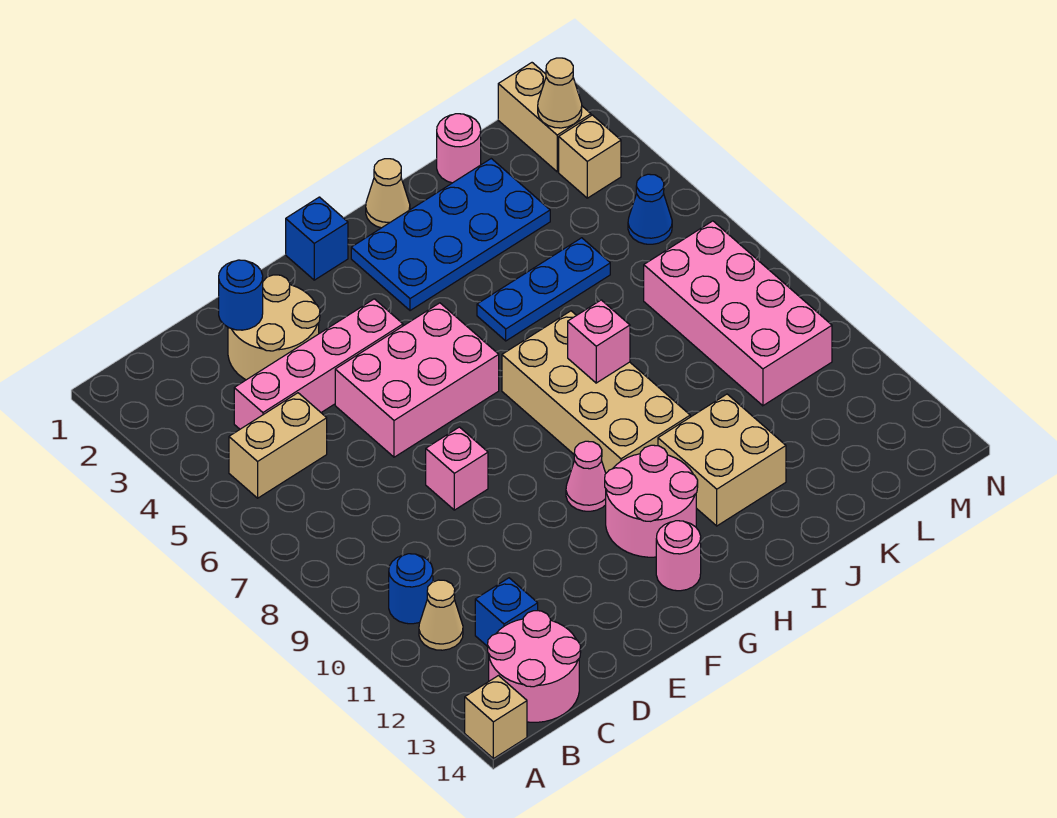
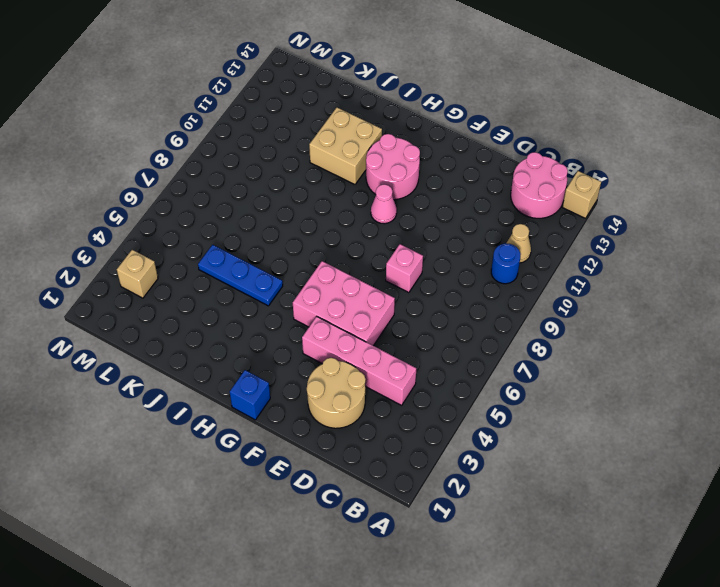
none -> tan 1x2 brick [229,393,327,498]
none -> blue 1x1 brick [475,578,538,647]
none -> pink 1x1 round brick [656,521,701,591]

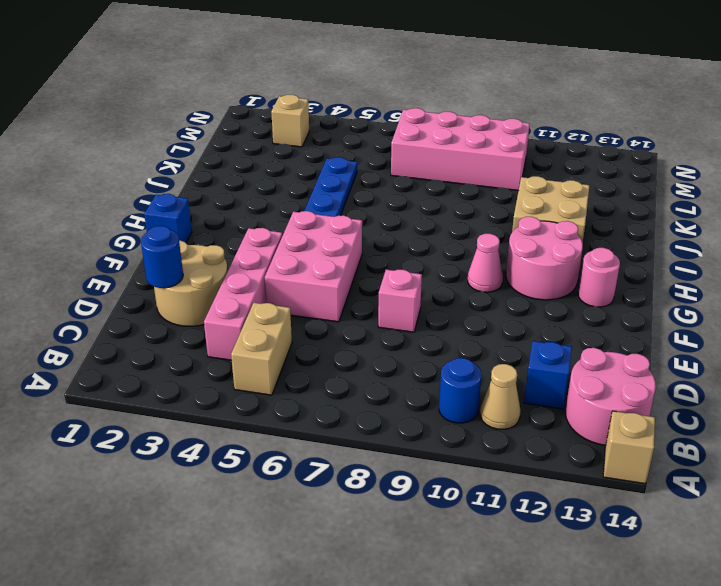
none -> blue 2x4 plate [351,159,550,311]
none -> tan 2x4 brick [502,311,690,473]
none -> tan 1x1 cone [366,159,410,228]

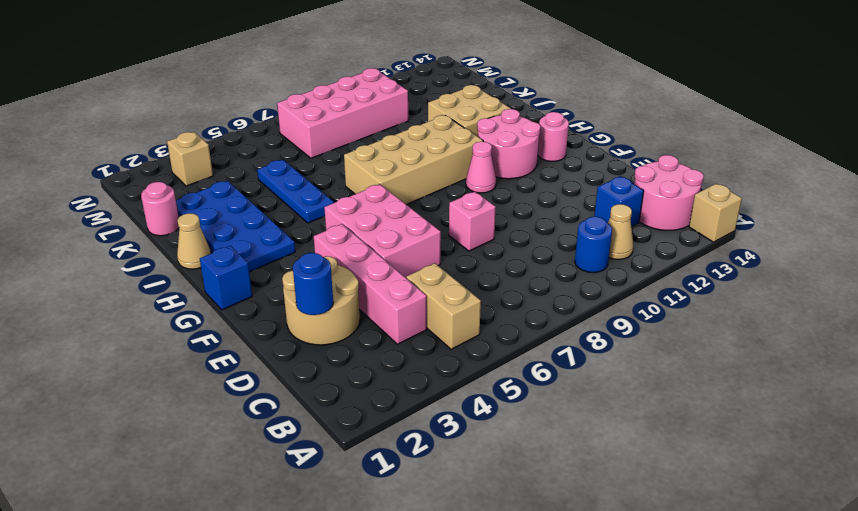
none -> tan 1x2 brick [498,63,591,172]
none -> blue 1x1 cone [628,174,672,244]
none -> pink 1x1 brick [568,300,630,383]

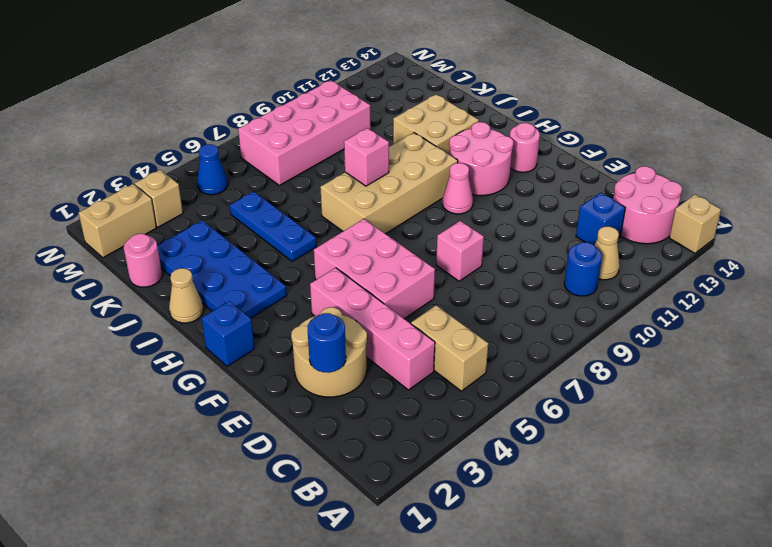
none -> tan 1x1 cone [538,58,582,128]

